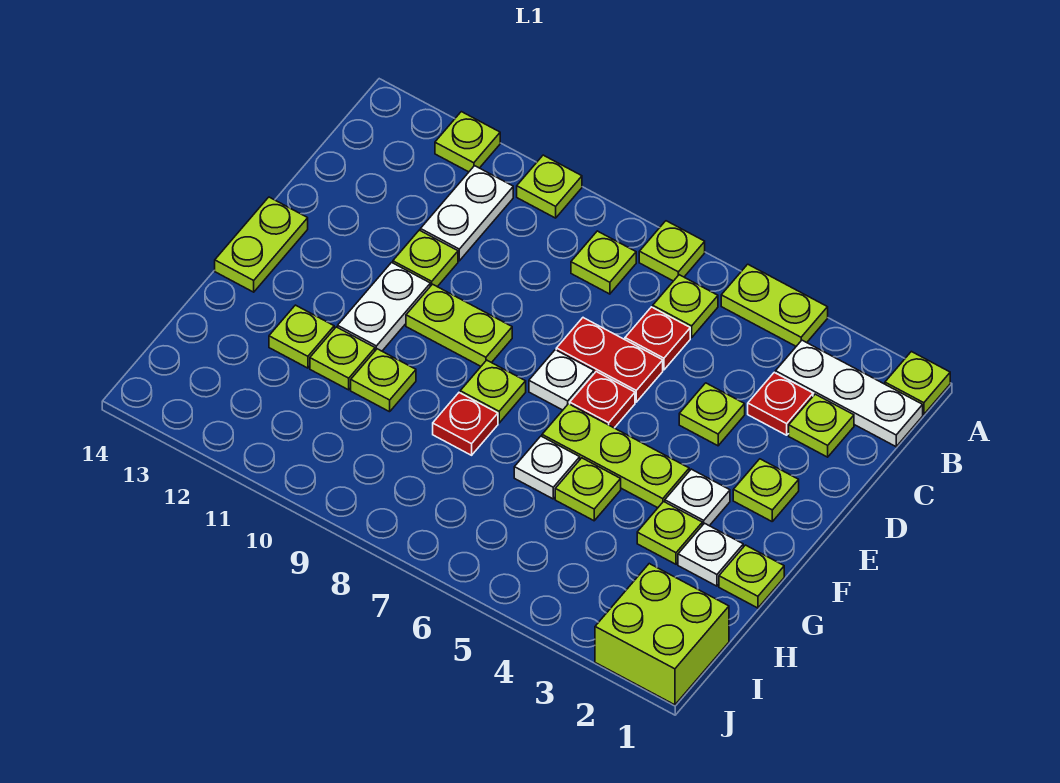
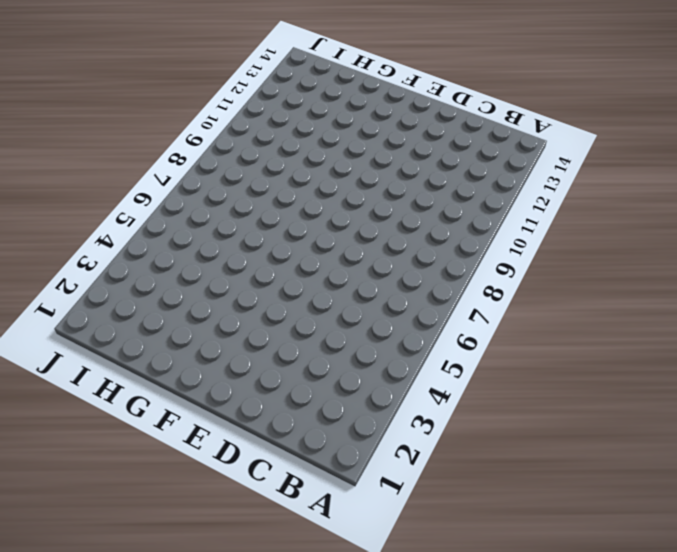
none -> lime 1x1 plate [885,352,950,414]
none -> lime 1x2 plate [721,264,828,346]
none -> lime 1x1 plate [639,221,705,281]
none -> lime 1x1 plate [517,155,582,218]

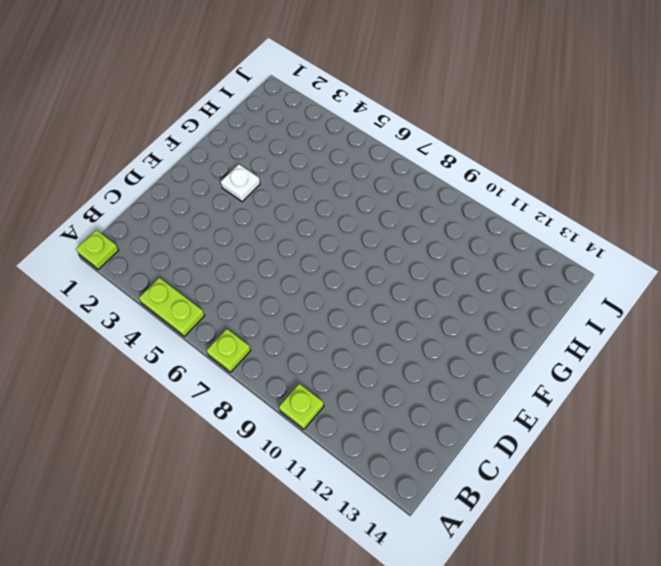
none -> lime 1x1 plate [435,112,500,172]
none -> white 1x3 plate [775,340,923,447]
none -> lime 1x1 plate [653,275,718,338]
none -> lime 1x1 plate [571,231,636,294]

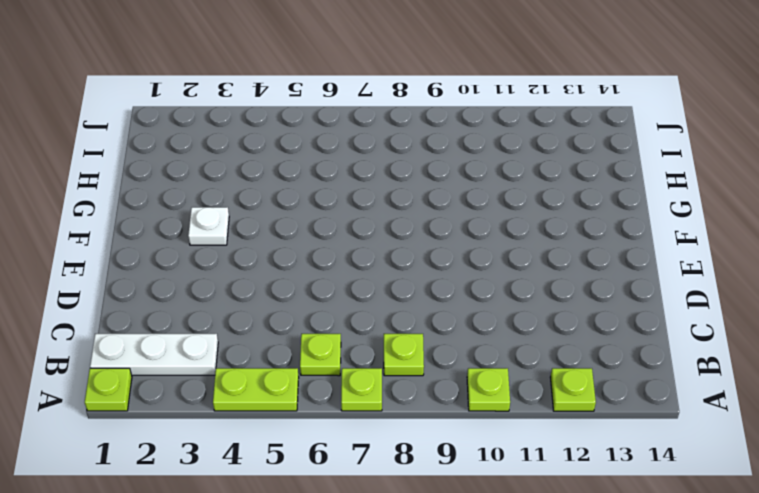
none -> white 1x2 plate [420,166,513,261]
none -> lime 1x1 plate [789,394,854,457]
none -> red 1x1 plate [748,372,813,435]
none -> red 1x1 plate [625,307,690,370]

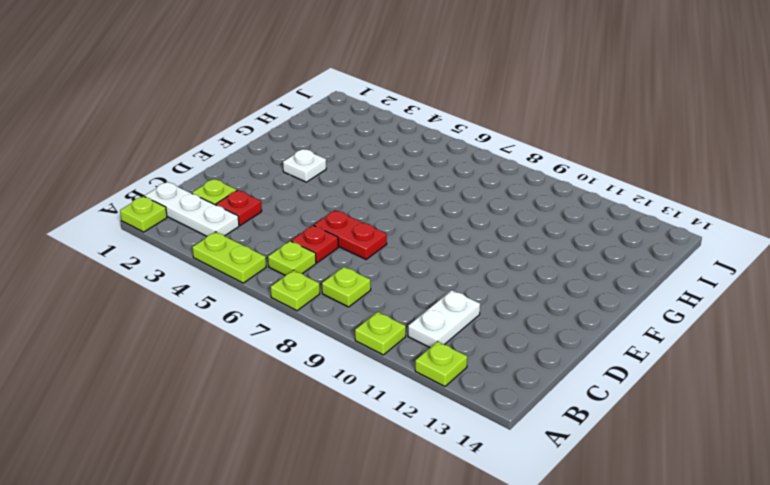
none -> lime 1x1 plate [679,383,745,446]
none -> lime 1x1 plate [393,230,458,287]
none -> lime 1x1 plate [733,459,799,521]
none -> red 1x1 plate [570,372,635,428]

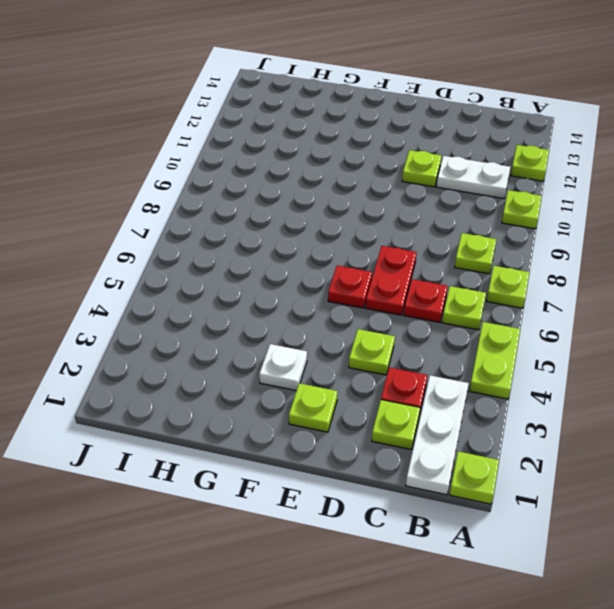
none -> white 1x1 plate [529,350,594,410]
none -> lime 1x2 plate [406,284,512,366]
none -> white 1x2 plate [338,262,430,351]
none -> lime 1x2 plate [215,197,308,292]

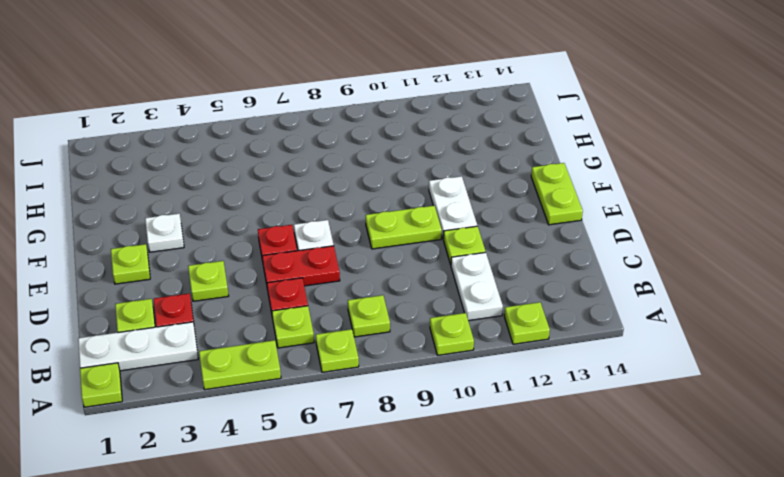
none -> lime 1x3 plate [542,404,689,508]
none -> lime 1x1 plate [460,360,526,423]
none -> lime 1x1 plate [719,545,784,608]
none -> white 1x1 plate [678,523,743,586]

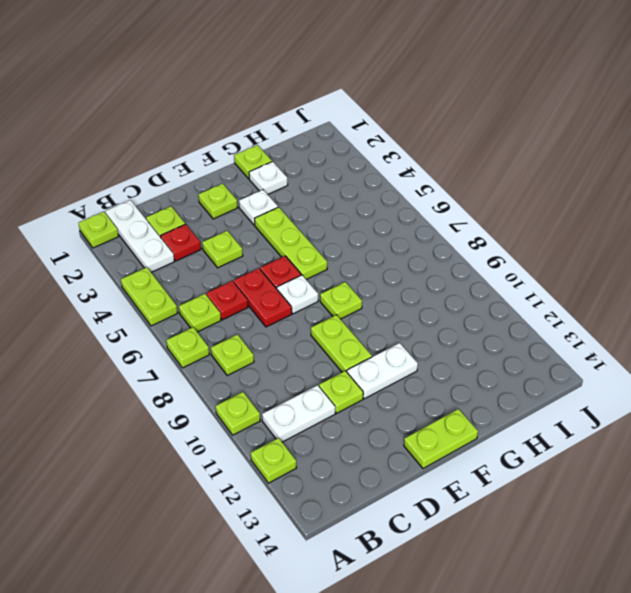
none -> lime 1x1 plate [637,502,702,564]
none -> lime 1x1 plate [555,458,621,521]
none -> white 1x1 plate [514,436,580,499]
none -> red 1x1 plate [433,393,498,455]

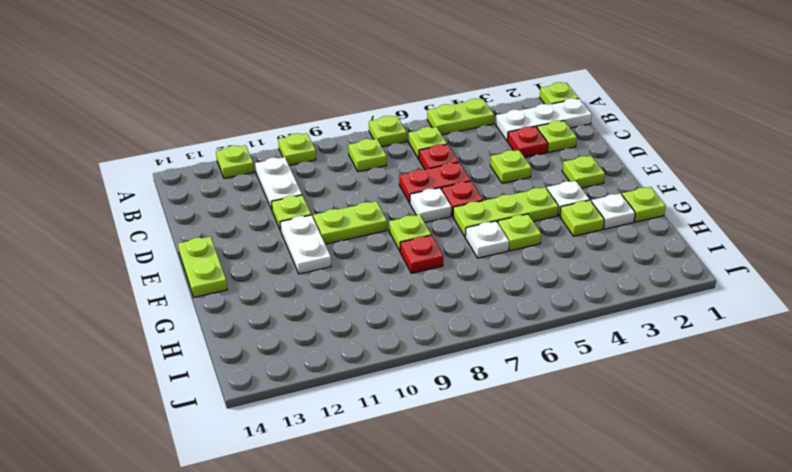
none -> lime 1x1 plate [351,349,416,412]
none -> lime 1x1 plate [310,327,375,390]
none -> lime 1x1 plate [269,305,334,368]
none -> lime 2x2 brick [595,564,729,705]

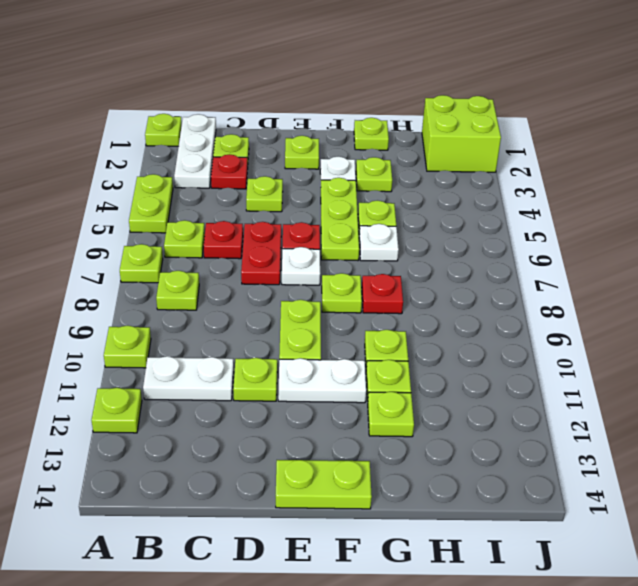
none -> white 1x1 plate [678,523,743,586]

